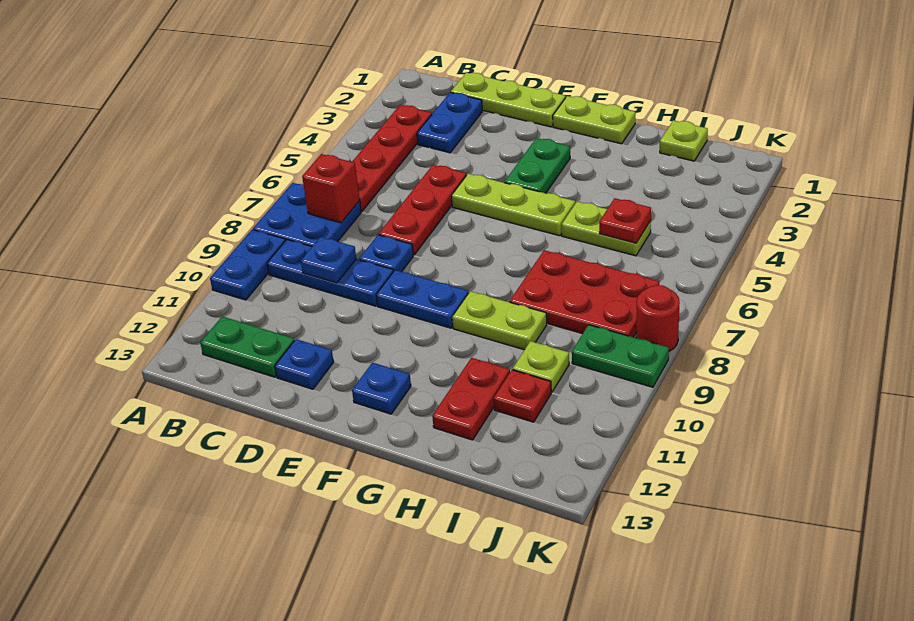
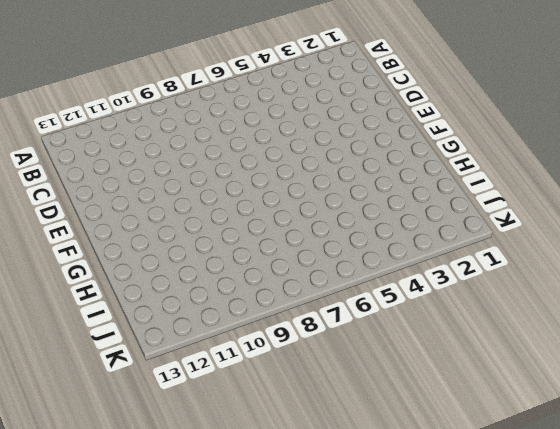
none -> blue 2x2 plate [253,183,361,246]
none -> blue 1x2 plate [210,230,285,300]
none -> red 1x4 plate [352,105,432,211]

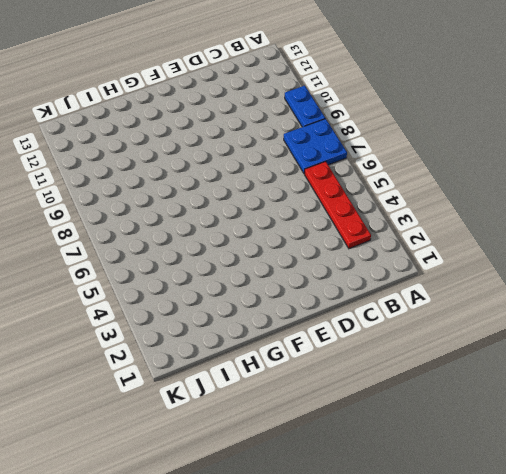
none -> blue 1x3 plate [267,240,393,306]
none -> green 1x2 plate [200,316,294,377]
none -> lime 1x3 plate [451,73,566,127]

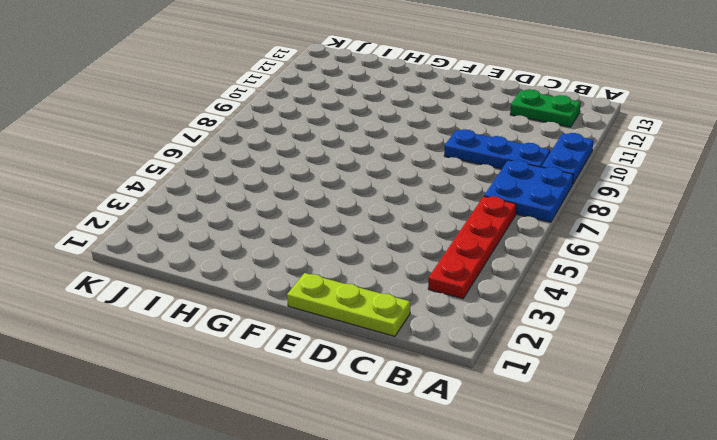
none -> blue 1x2 plate [417,92,482,153]
none -> red 1x3 plate [379,165,466,255]
none -> blue 1x1 plate [359,235,413,272]

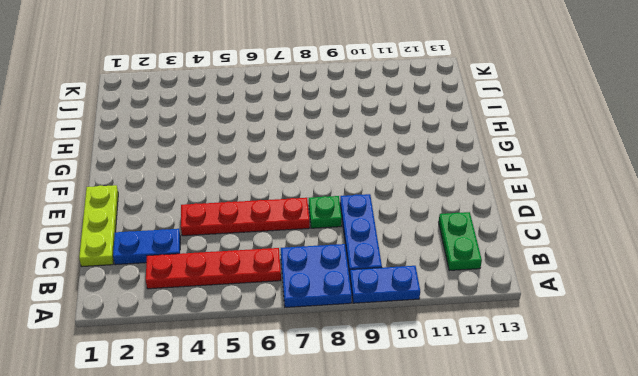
red 1x4 plate [181,198,310,236] -> red 1x3 plate [379,165,466,255]
green 1x1 plate [309,196,342,228] -> blue 1x1 plate [359,235,413,272]
none -> blue 1x1 plate [275,339,334,389]
none -> lime 1x3 plate [451,174,575,236]
none -> blue 1x2 plate [376,270,469,328]

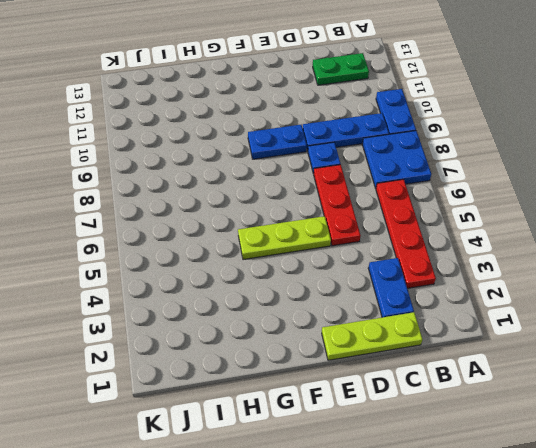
none -> blue 1x1 plate [275,339,334,389]
none -> lime 1x2 plate [553,96,636,144]
none -> green 1x2 plate [505,138,570,193]

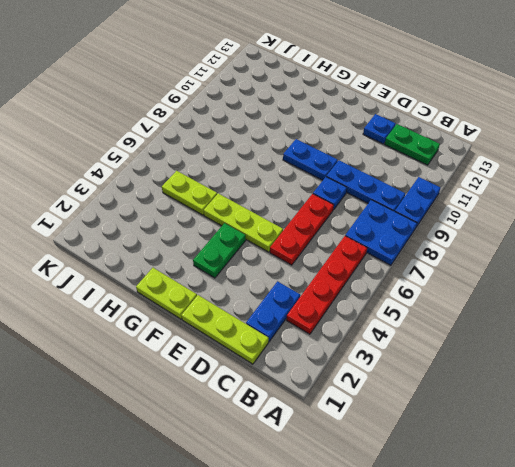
none -> blue 1x1 plate [352,363,411,414]
none -> lime 1x2 plate [452,291,547,350]
none -> red 2x3 plate [510,250,660,337]

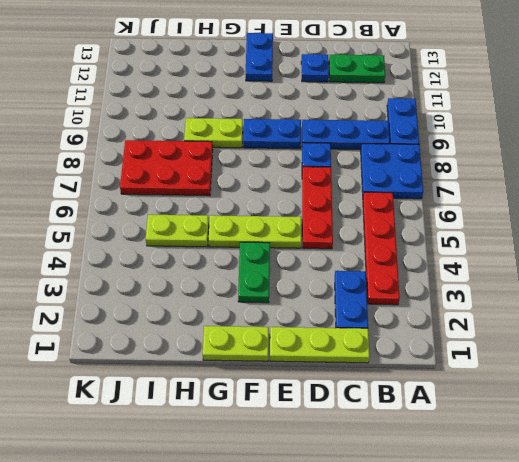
blue 1x2 plate [246,33,273,81] -> blue 1x1 plate [352,363,411,414]
none -> red 1x2 plate [432,358,510,440]
none -> lime 1x1 plate [660,120,708,161]
none -> lime 1x1 plate [513,341,569,392]

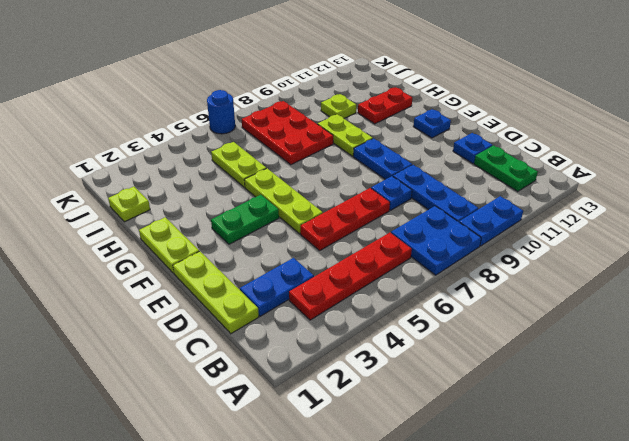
blue 1x1 round brick [207,90,235,134] -> none
none -> red 1x1 plate [494,370,551,422]
none -> green 1x2 plate [572,325,669,387]
none -> red 1x1 round brick [636,285,680,351]

